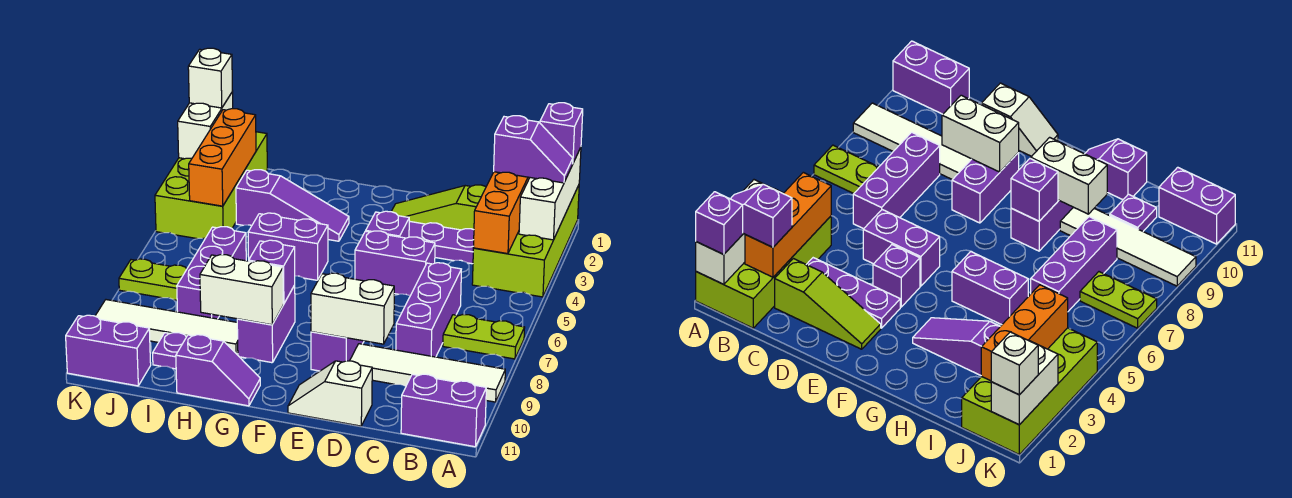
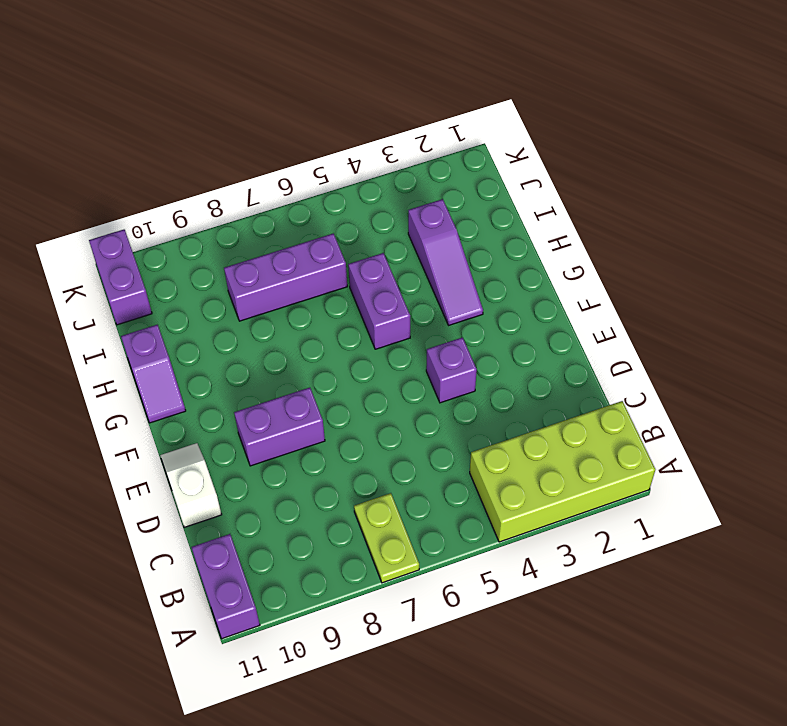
none -> white 1x4 tile [350,344,505,402]
none -> lime 1x3 slope [391,185,486,230]
none -> purple 1x3 plate [409,221,474,264]
none -> purple 1x3 brick [396,263,461,357]

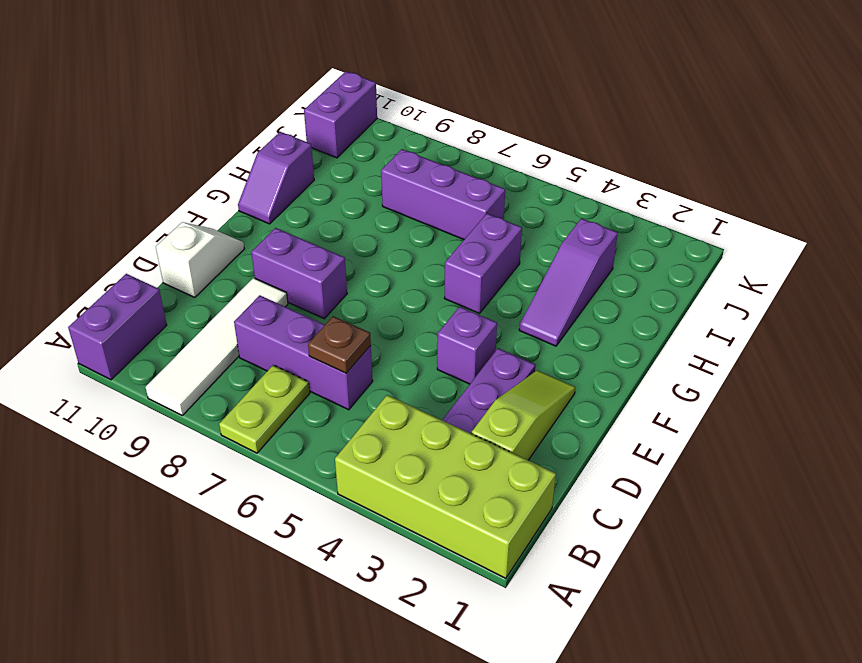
brown 1x1 plate [308,316,371,373] -> none
none -> purple 1x2 brick [355,231,435,296]
none -> purple 1x2 brick [237,286,295,363]
none -> white 1x4 tile [95,300,238,354]
none -> purple 1x1 plate [153,333,187,369]

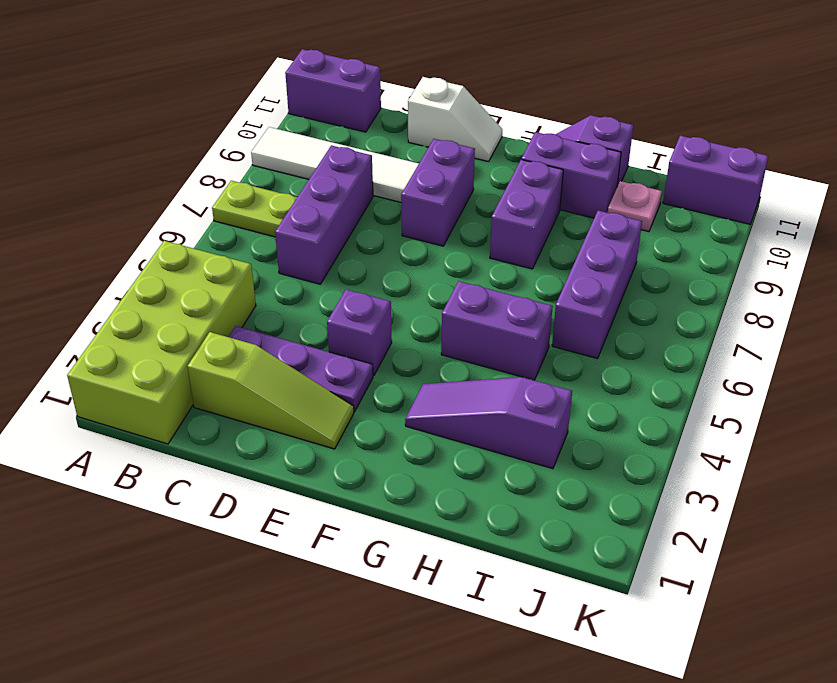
purple 1x2 brick [522,132,621,218] -> purple 1x2 brick moved to [355,231,435,296]
pink 1x1 plate [608,181,662,232] -> purple 1x1 plate [153,333,187,369]
none -> white 1x4 tile [95,300,238,354]
none -> lime 2x4 brick [155,132,267,239]
none -> lime 1x2 plate [119,259,187,300]
none -> white 1x3 brick [519,147,581,240]

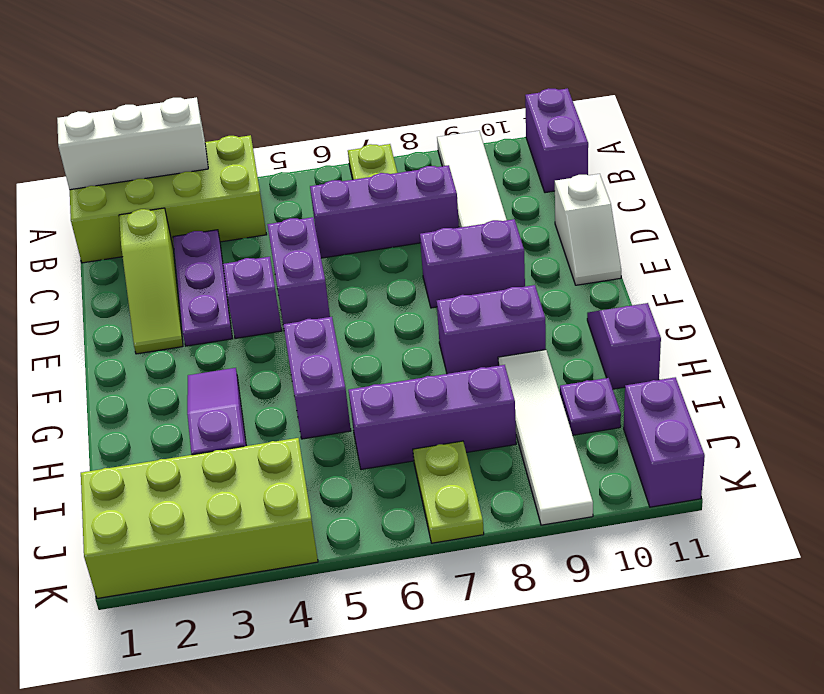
none -> orange 1x3 brick [473,172,530,254]
none -> white 1x2 brick [311,273,394,344]
none -> purple 1x1 brick [249,240,295,304]
none -> white 1x2 brick [200,255,283,325]

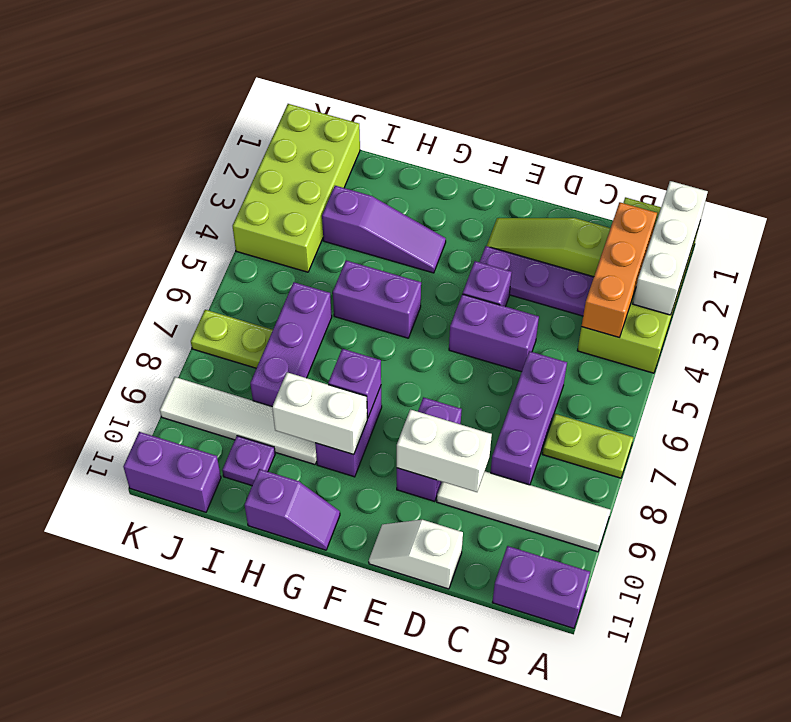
none -> orange 1x3 brick [189,109,256,206]
none -> white 1x2 brick [178,92,233,159]
none -> purple 1x1 brick [540,103,583,163]
none -> purple 1x2 slope [494,116,573,183]

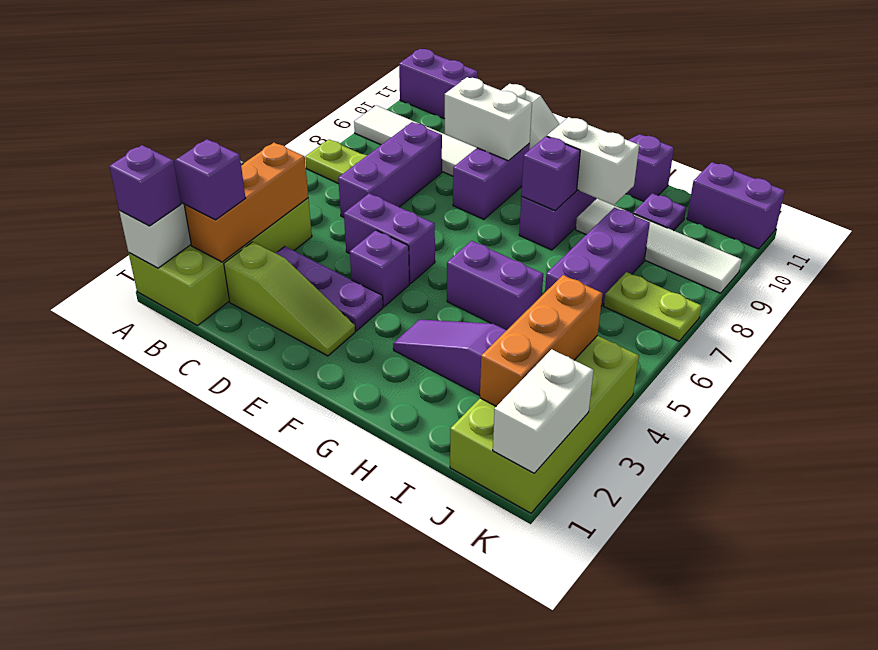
none -> white 1x1 brick [188,48,233,108]

